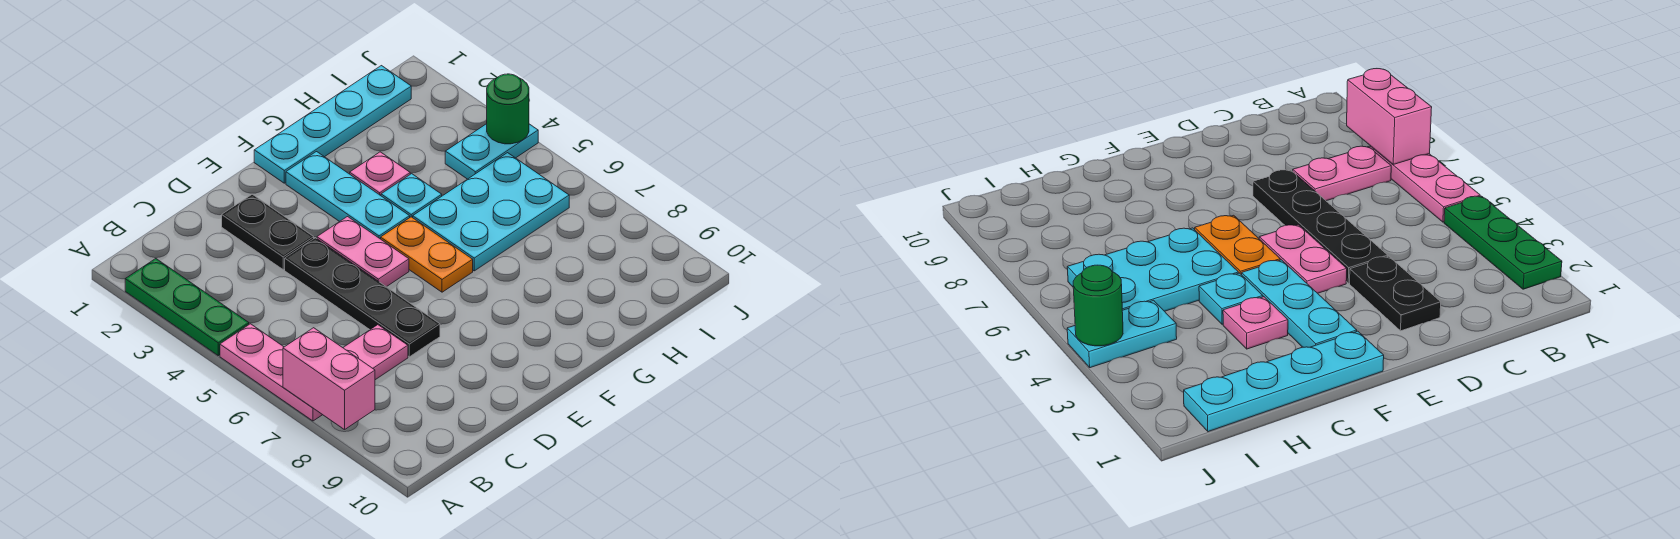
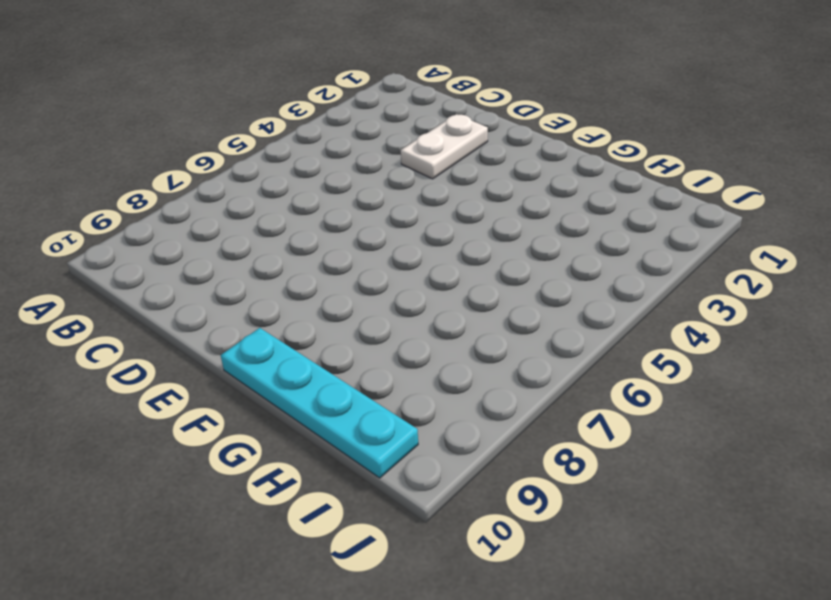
white 1x2 plate [401,114,488,179] -> black 1x2 plate [222,194,314,270]
cyan 1x4 plate [221,328,418,478] -> cyan 1x4 plate moved to [254,66,411,183]
none -> green 1x3 plate [125,259,249,356]
none -> pink 1x3 plate [220,324,322,421]
none -> pink 1x2 plate [343,325,408,380]

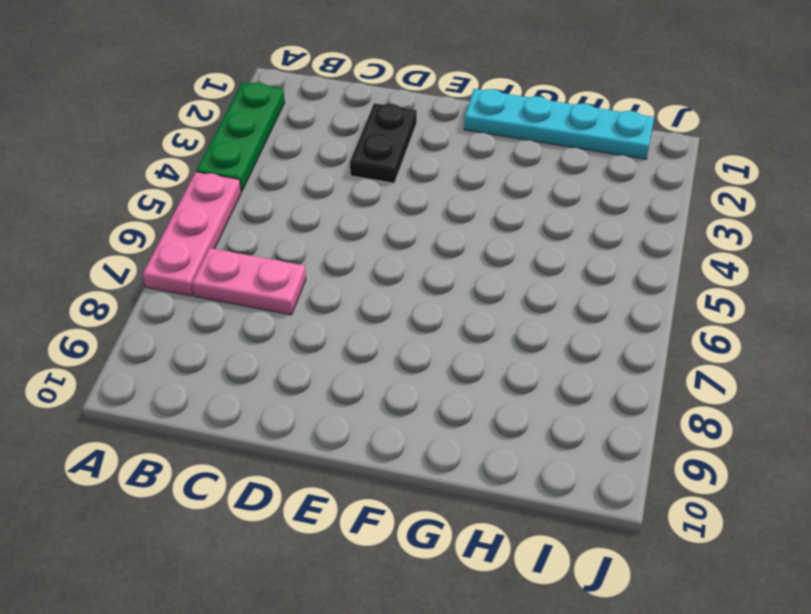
none -> black 1x4 plate [285,238,440,357]
none -> pink 1x2 plate [317,217,409,287]
none -> cyan 1x3 plate [286,152,410,239]

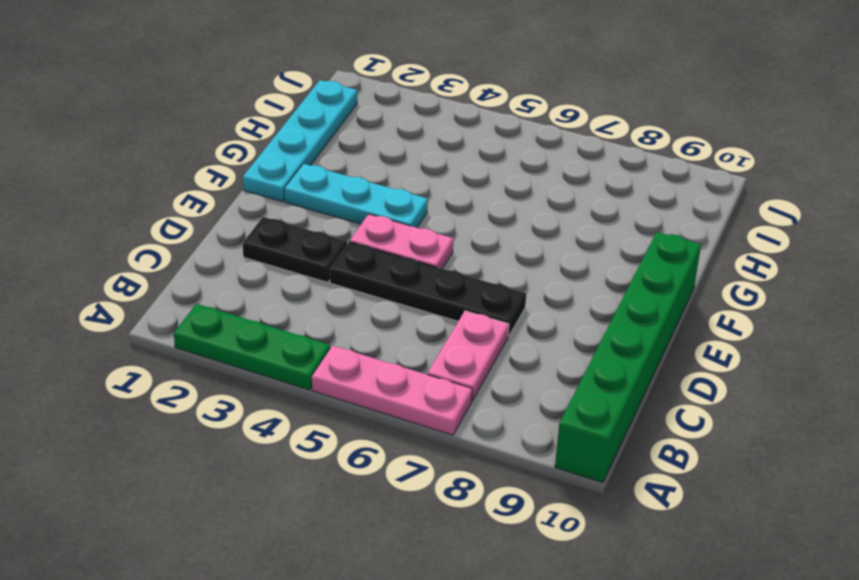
green 1x6 brick [555,232,701,483] -> none
none -> orange 1x2 plate [381,217,473,292]
none -> pink 1x1 plate [350,152,410,196]
none -> cyan 1x1 plate [381,174,442,218]

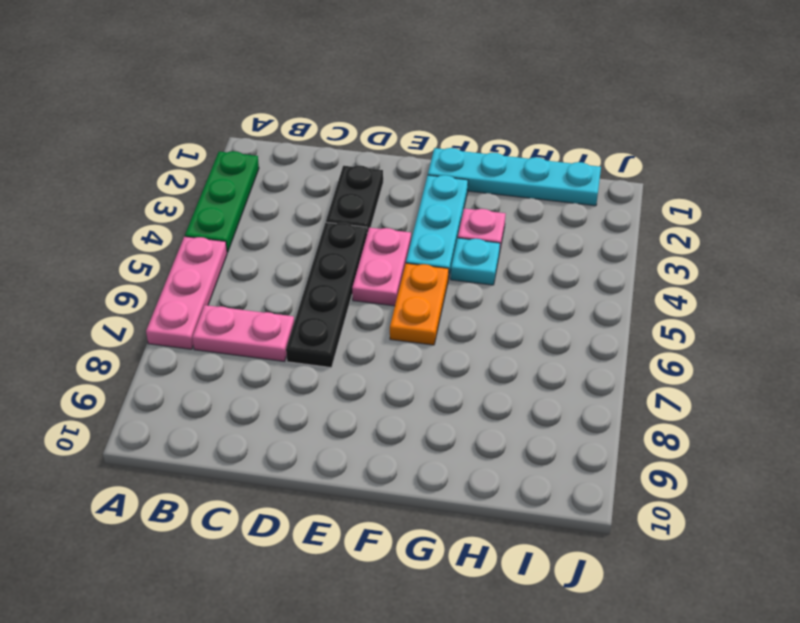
none -> cyan 2x3 plate [413,153,569,271]
none -> cyan 1x2 plate [445,124,538,179]
none -> pink 1x2 brick [283,328,375,430]

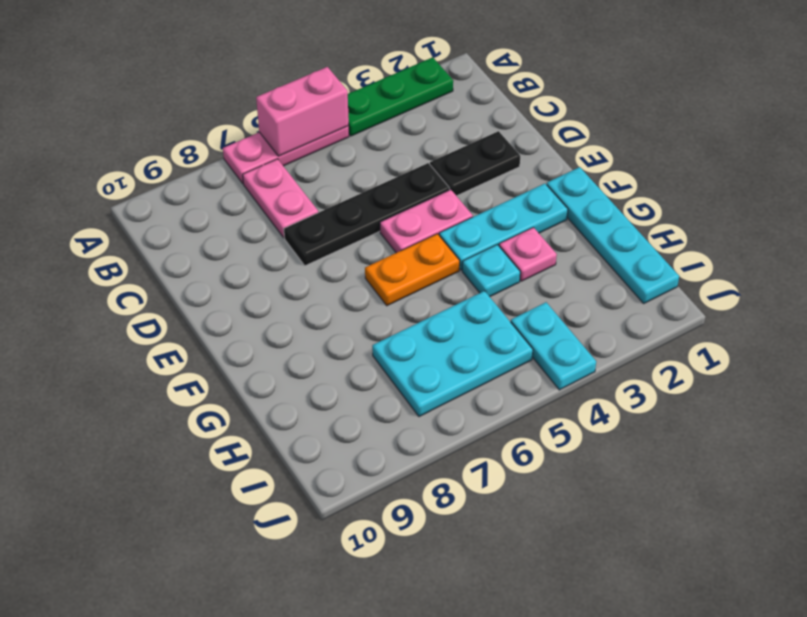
pink 1x2 brick [256,67,349,156] -> pink 1x2 brick moved to [283,328,375,430]
cyan 2x3 plate [372,291,533,417] -> cyan 2x3 plate turned to [413,153,569,271]
none -> green 1x1 round brick [487,74,529,144]

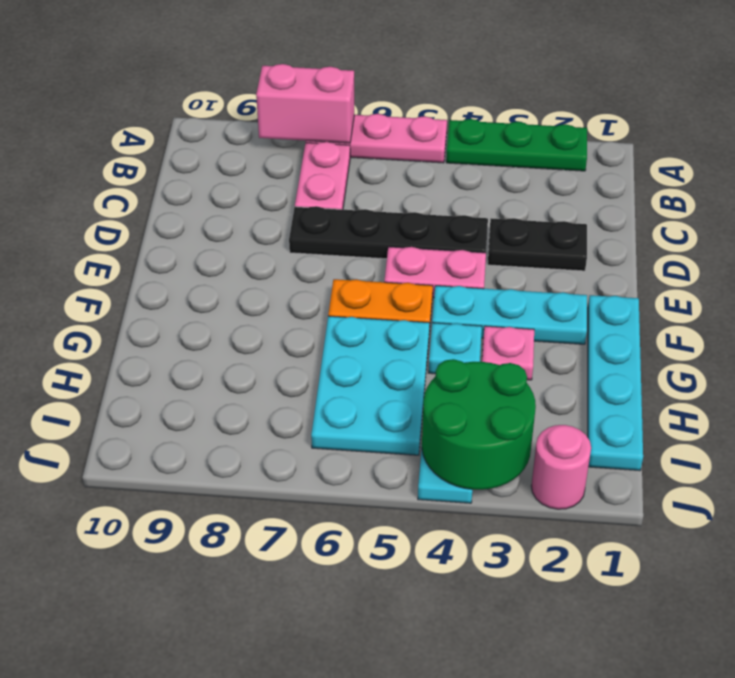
green 2x2 round brick [422,359,536,490] -> green 1x1 round brick [487,74,529,144]
pink 1x1 round brick [531,425,591,509] -> none

